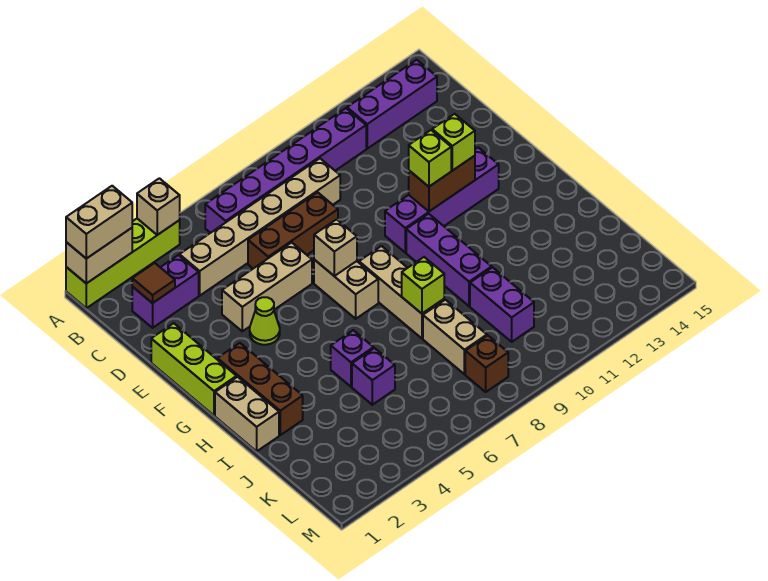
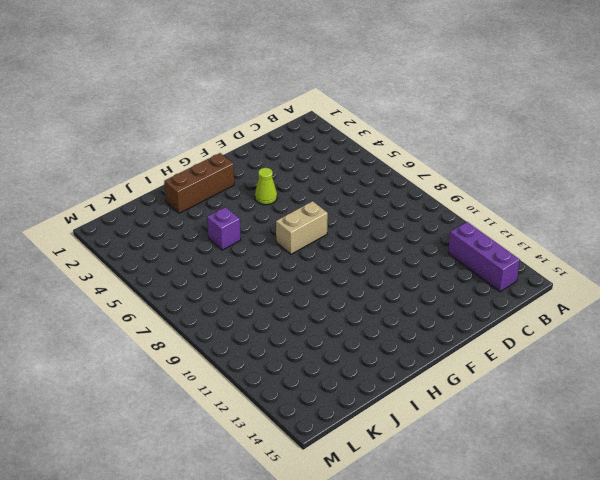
none -> lime 1x4 brick [66,219,180,308]
none -> purple 1x6 brick [205,108,366,233]
none -> purple 1x2 brick [132,255,199,328]

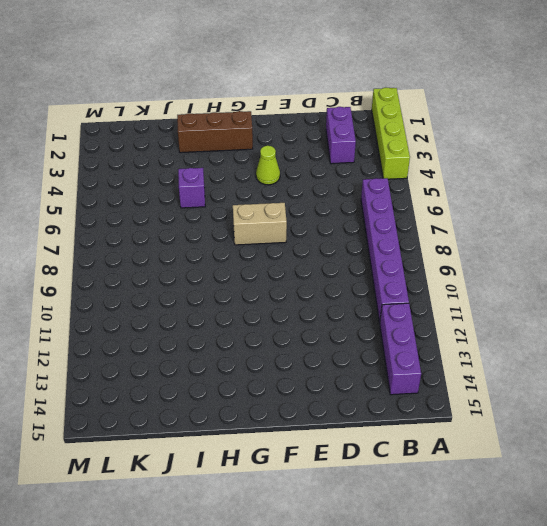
none -> tan 1x6 brick [179,158,340,295]
none -> brown 1x3 brick [248,192,338,268]
none -> lime 1x3 brick [151,323,237,416]

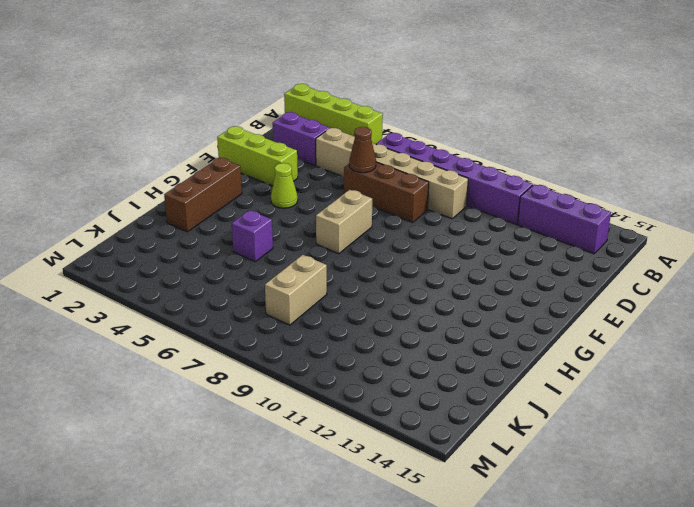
brown 1x1 cone [349,127,376,173] -> none
lime 1x3 brick [217,126,298,186] -> lime 1x3 brick turned to [151,323,237,416]
none -> tan 1x3 brick [222,243,312,331]
none -> purple 1x4 brick [385,147,499,252]
none -> tan 1x3 brick [359,246,444,338]

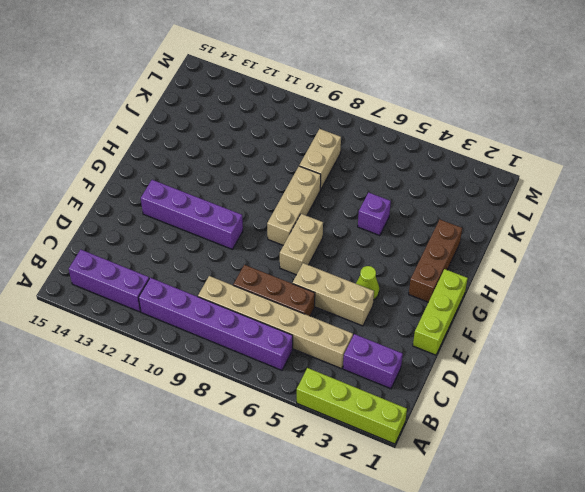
none -> purple 1x3 brick [406,214,492,306]
none -> tan 1x2 brick [215,377,279,451]
none -> purple 1x1 brick [352,348,395,405]

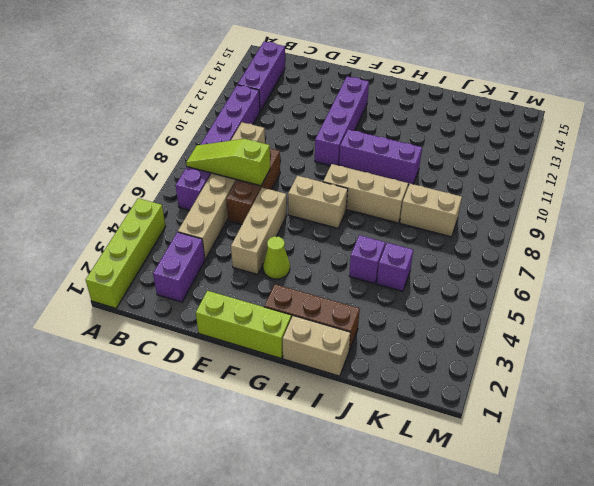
lime 1x3 slope [186,139,270,186] -> none
none -> purple 1x2 brick [470,267,534,342]
none -> brown 1x1 brick [465,336,508,392]
none -> tan 1x2 brick [66,228,132,283]

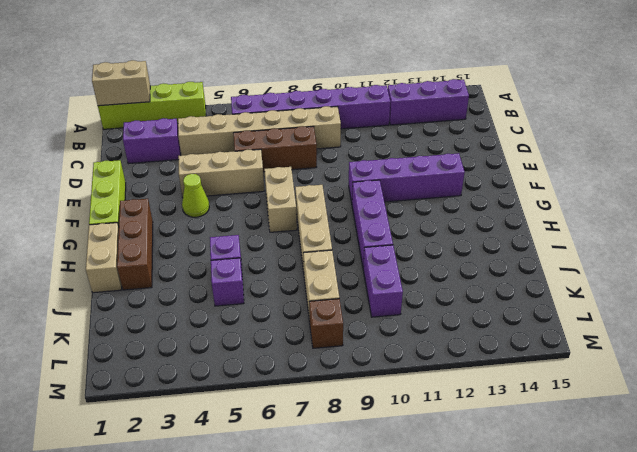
none -> tan 1x1 brick [137,178,180,235]
none -> brown 1x1 tile [132,263,175,303]
none -> tan 1x1 brick [314,219,357,276]

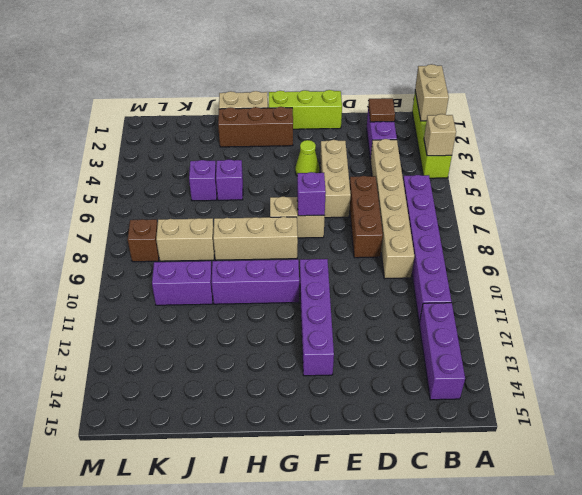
purple 1x1 brick [297,172,326,216] -> tan 1x1 brick [314,219,357,276]
none -> brown 1x2 brick [409,156,475,211]
none -> lime 1x1 brick [402,257,444,314]
none -> tan 1x2 brick [66,186,132,259]

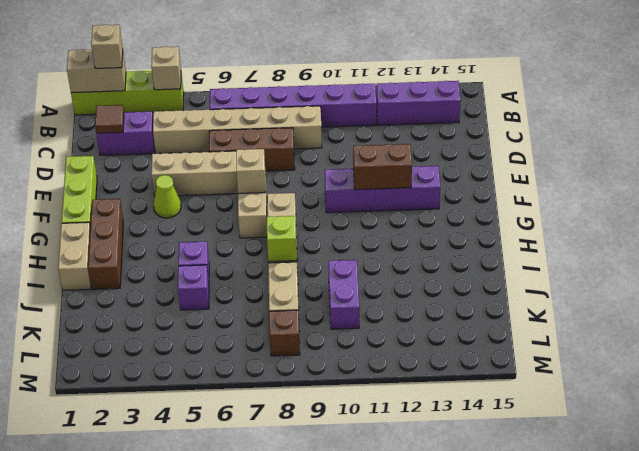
tan 1x1 brick [91,24,123,68] -> tan 1x2 brick [66,186,132,259]
none -> purple 1x3 brick [406,214,492,306]
none -> lime 1x1 brick [409,130,451,187]
none -> lime 1x1 brick [432,114,475,170]

